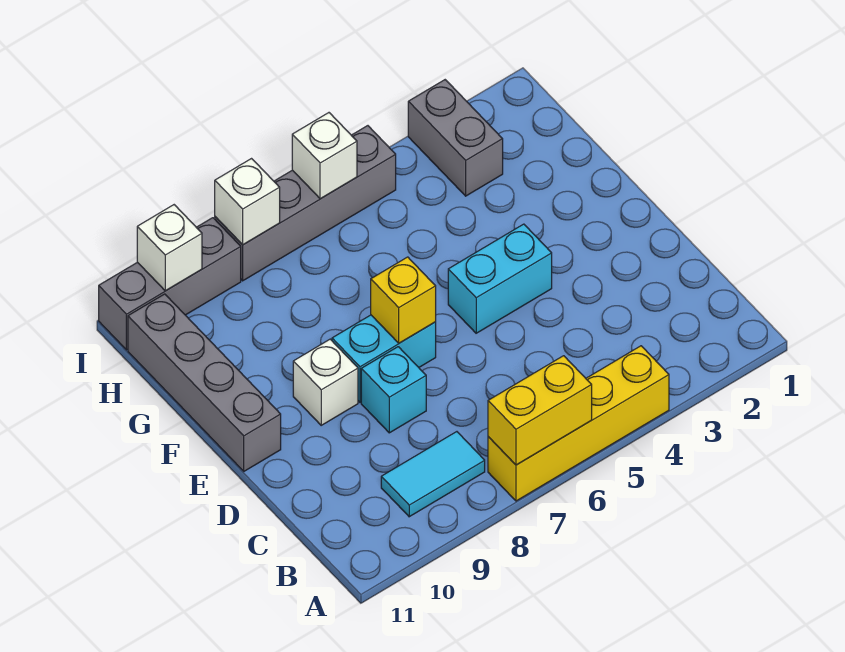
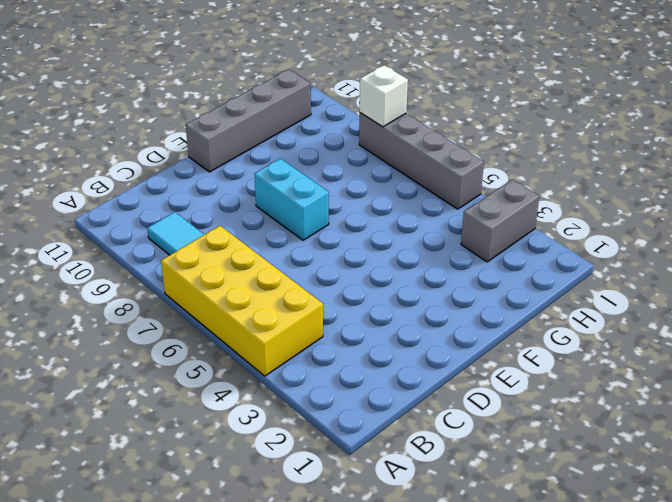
yellow 2x4 brick [161,226,323,376] -> yellow 1x4 brick [488,346,669,501]
none -> cyan 1x1 brick [361,347,426,433]
none -> cyan 1x2 brick [448,224,552,333]
none -> white 1x1 brick [293,339,358,425]

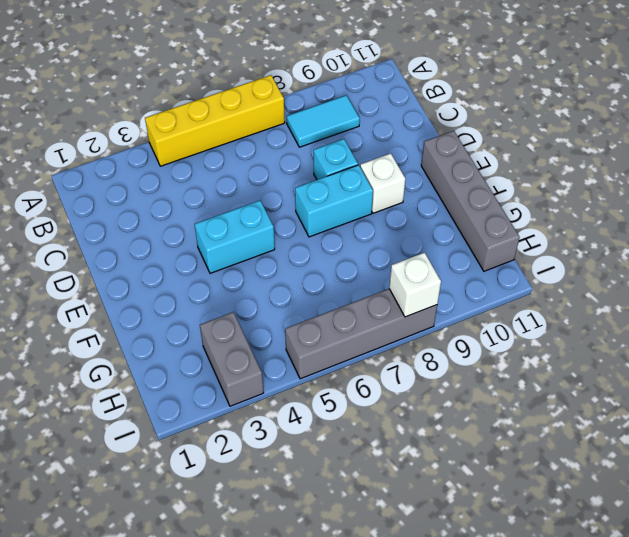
none -> grey 1x3 brick [99,218,241,350]
none -> yellow 1x2 brick [488,356,592,465]
none -> yellow 1x1 brick [371,257,436,343]

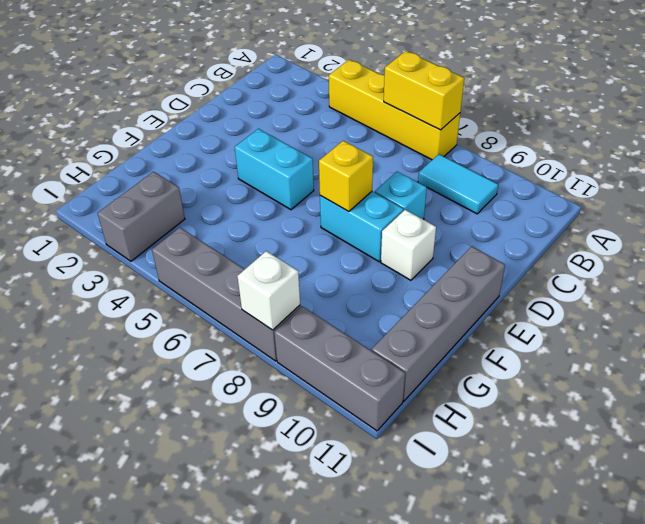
none -> white 1x1 brick [292,113,357,199]
none -> white 1x1 brick [137,205,202,291]

